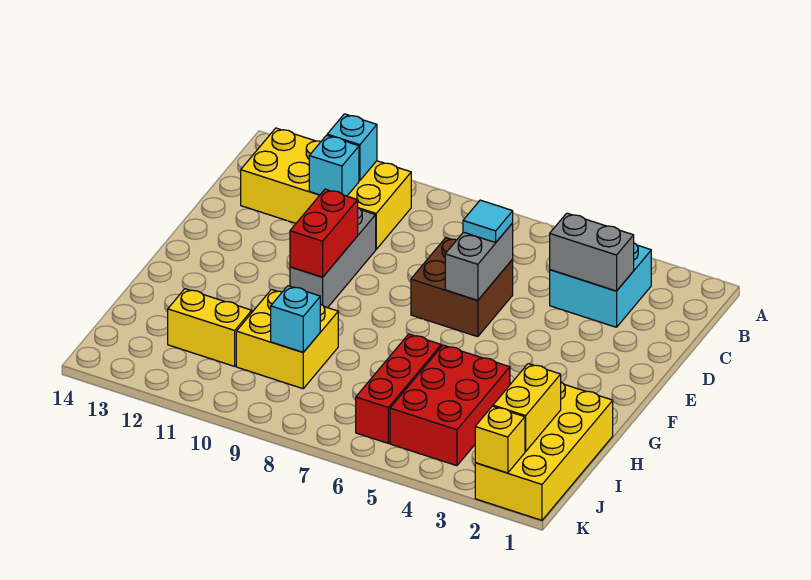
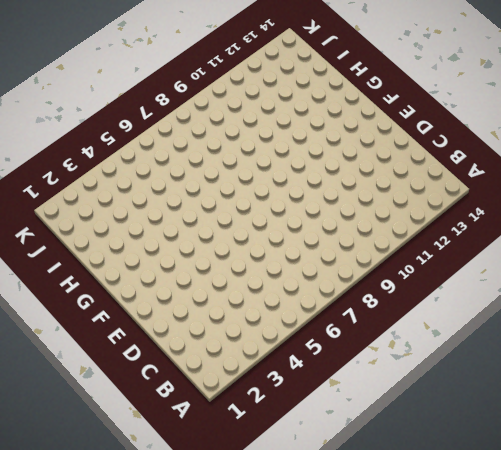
none -> cyan 2x2 brick [550,243,651,327]
none -> yellow 2x4 brick [241,128,411,249]
none -> brown 2x2 brick [411,238,513,337]

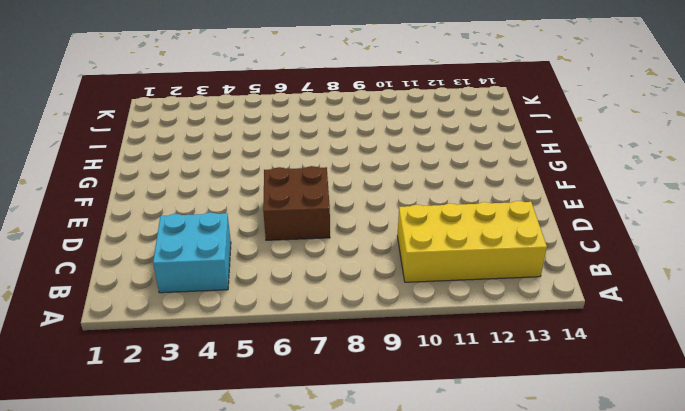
none -> grey 1x3 brick [290,208,376,308]
none -> yellow 2x4 brick [475,383,613,520]
none -> red 2x3 brick [390,345,510,466]

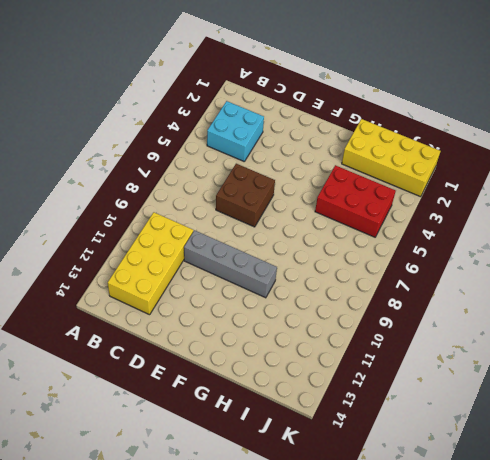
grey 1x4 brick [184,230,277,298] -> grey 1x3 brick [290,208,376,308]
none -> red 1x3 brick [356,334,441,443]
none -> yellow 2x2 brick [236,290,338,389]
none -> yellow 1x2 brick [168,289,252,366]

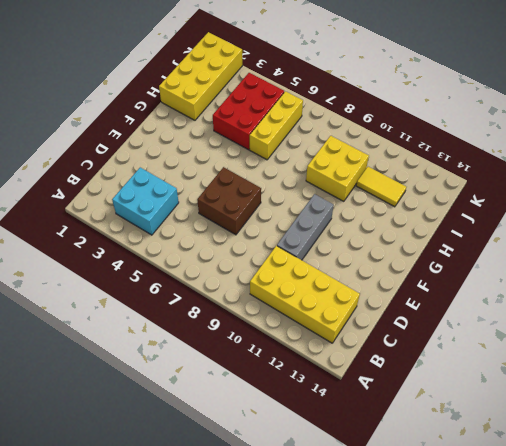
yellow 1x3 brick [250,91,303,160] -> red 1x3 brick [356,334,441,443]
yellow 1x2 tile [356,167,406,207] -> yellow 1x2 brick [168,289,252,366]
none -> cyan 1x1 brick [327,114,377,181]
none -> grey 1x2 brick [550,213,634,291]
none -> cyan 1x1 brick [309,135,359,196]

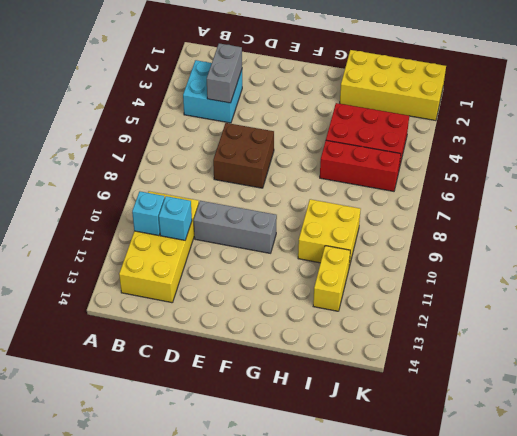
none -> grey 1x2 brick [445,223,513,300]
none -> red 1x2 brick [290,189,358,277]
none -> yellow 1x2 brick [493,364,561,452]

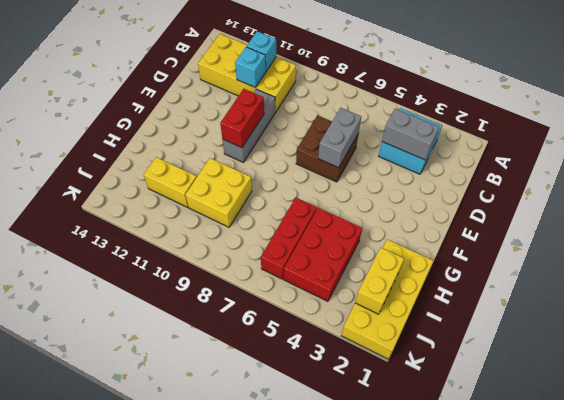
none -> cyan 1x1 brick [271,286,320,352]
none -> yellow 1x1 brick [475,406,525,473]
none -> cyan 1x1 tile [463,200,513,243]

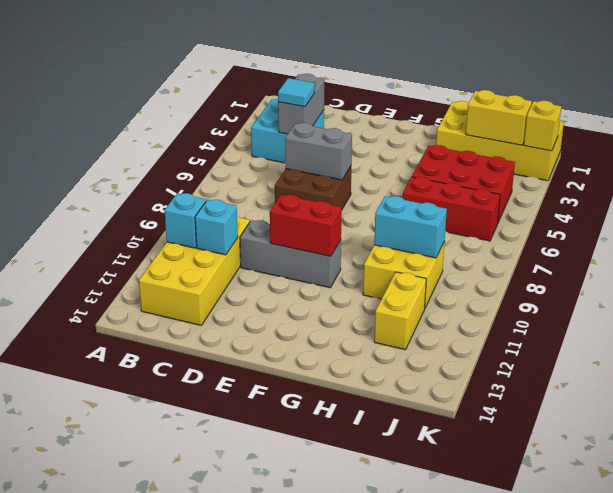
cyan 1x1 tile [278,78,315,107] -> cyan 1x1 tile moved to [463,200,513,243]
cyan 1x2 brick [374,196,447,258] -> cyan 1x1 brick [271,286,320,352]

